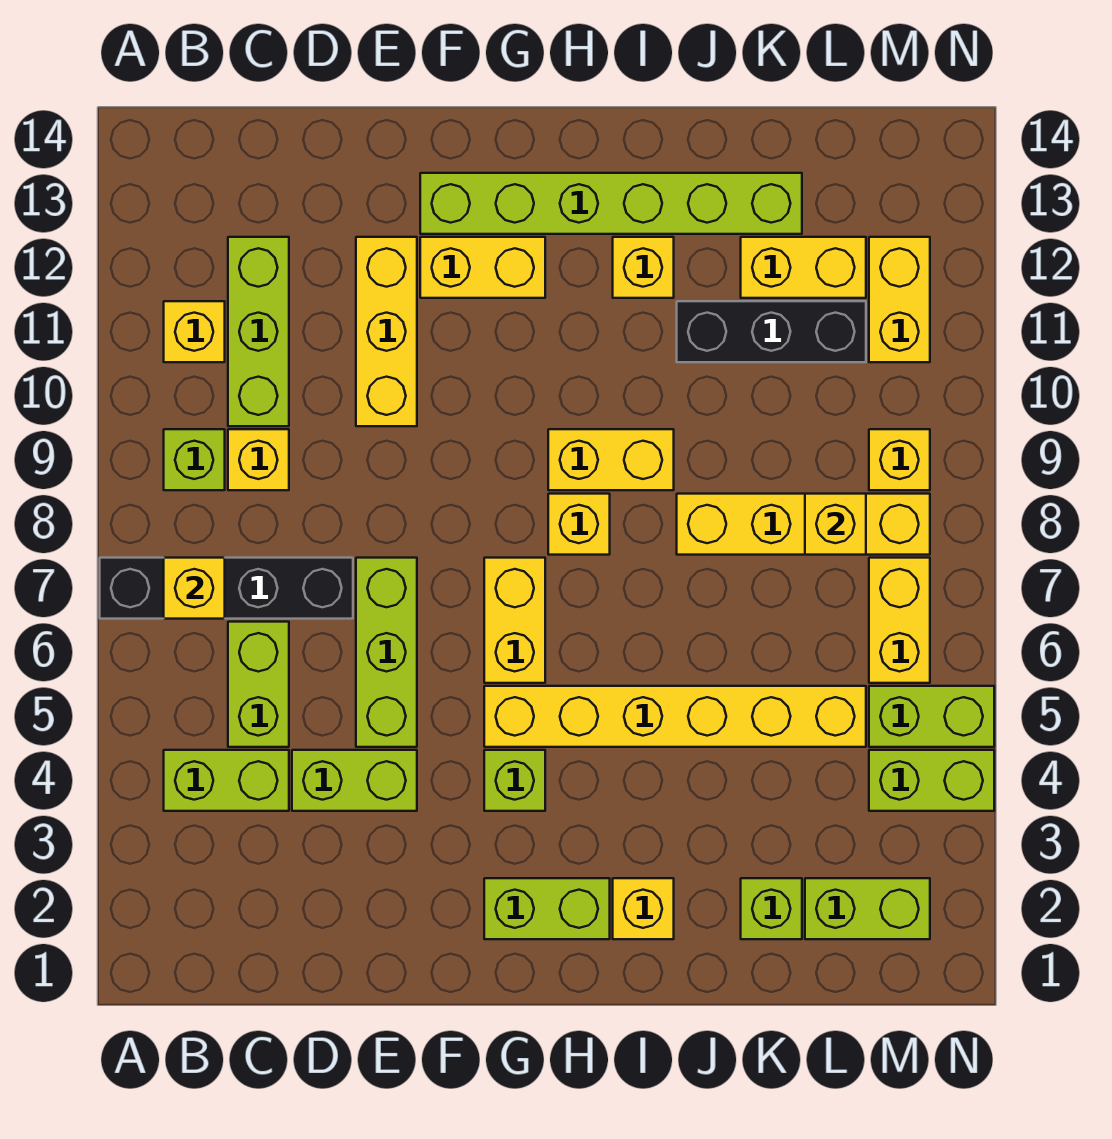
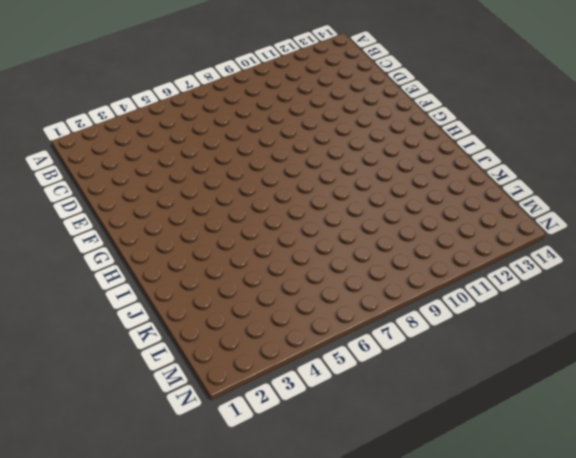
none -> black 1x4 brick [100,558,353,619]
none -> lime 1x2 brick [164,750,289,811]
none -> lime 1x1 brick [164,429,225,490]
none -> yellow 1x1 brick [164,301,225,362]

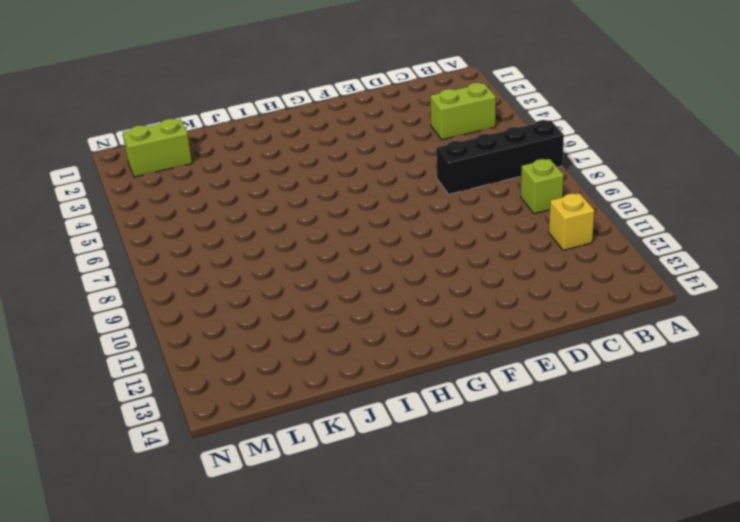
none -> lime 1x2 brick [228,622,289,747]
none -> yellow 1x1 brick [228,429,289,490]
none -> lime 1x3 brick [228,237,289,426]
none -> lime 1x2 brick [292,750,417,811]

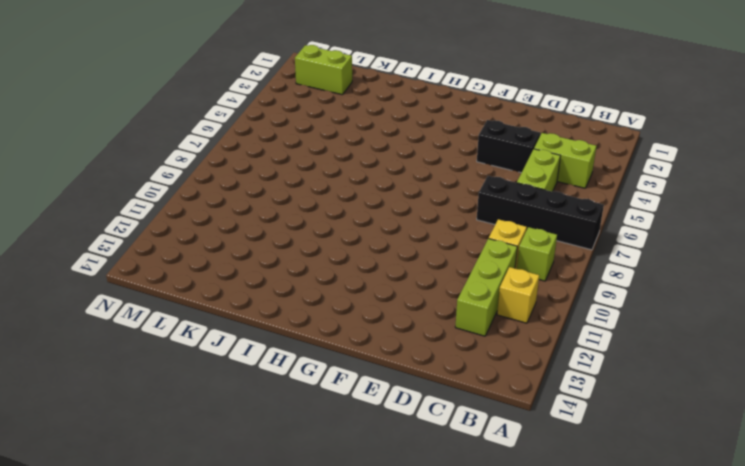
black 1x2 brick [477,120,540,173] -> lime 1x2 brick [292,750,417,811]
none -> lime 1x3 brick [356,558,417,747]
none -> yellow 1x3 brick [356,237,417,426]
none -> yellow 1x2 brick [420,237,545,298]
none -> lime 1x6 brick [420,173,802,234]

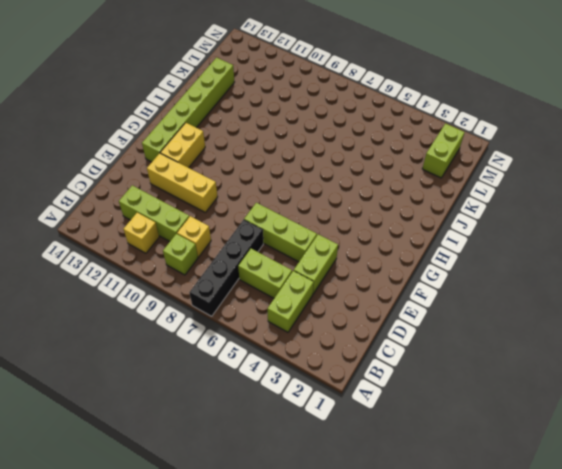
none -> lime 1x2 brick [484,878,610,939]
none -> lime 1x1 brick [484,750,545,811]
none -> yellow 1x6 brick [484,686,866,747]
none -> yellow 1x2 brick [484,558,545,683]

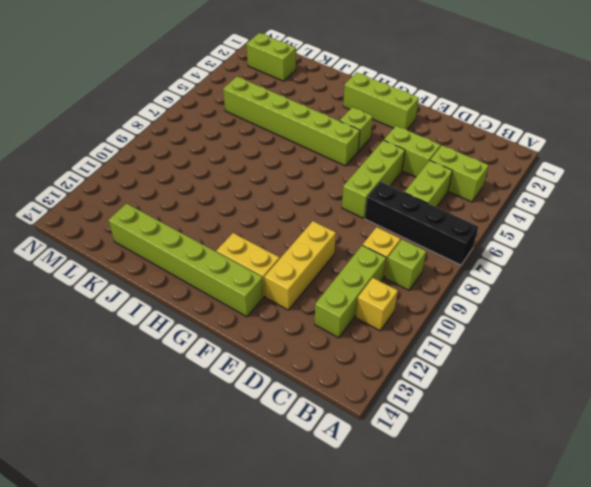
lime 1x3 brick [343,73,419,130] -> lime 1x2 brick [484,878,610,939]
lime 1x6 brick [223,77,360,166] -> yellow 1x6 brick [484,686,866,747]
none -> yellow 1x2 brick [484,558,545,683]
none -> yellow 1x1 brick [548,494,610,555]
none -> yellow 1x2 brick [548,429,674,490]
none -> yellow 1x1 brick [613,878,674,939]

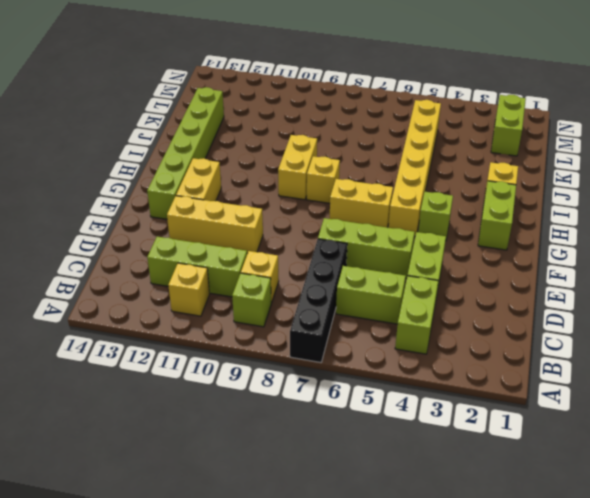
none -> yellow 1x1 brick [613,237,674,298]
none -> yellow 1x4 brick [677,494,930,555]
none -> black 1x3 brick [677,301,866,362]
none -> lime 1x1 brick [741,878,802,939]

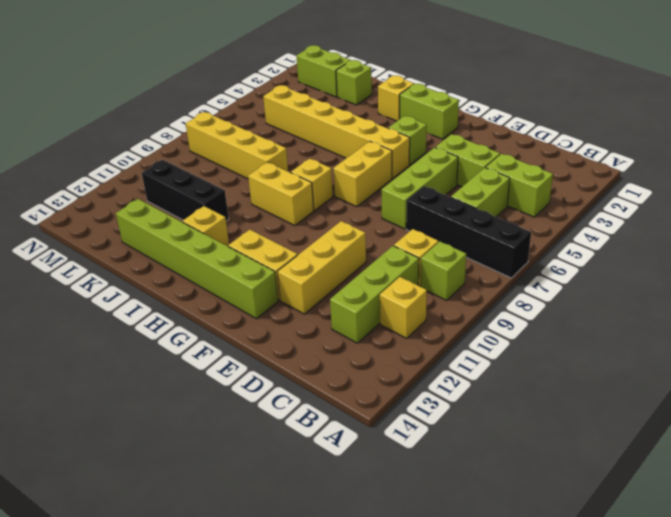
none -> yellow 1x2 brick [741,237,866,298]
none -> lime 1x2 brick [869,750,994,811]
none -> lime 1x2 brick [869,686,994,747]
none -> yellow 1x2 brick [869,558,930,683]

